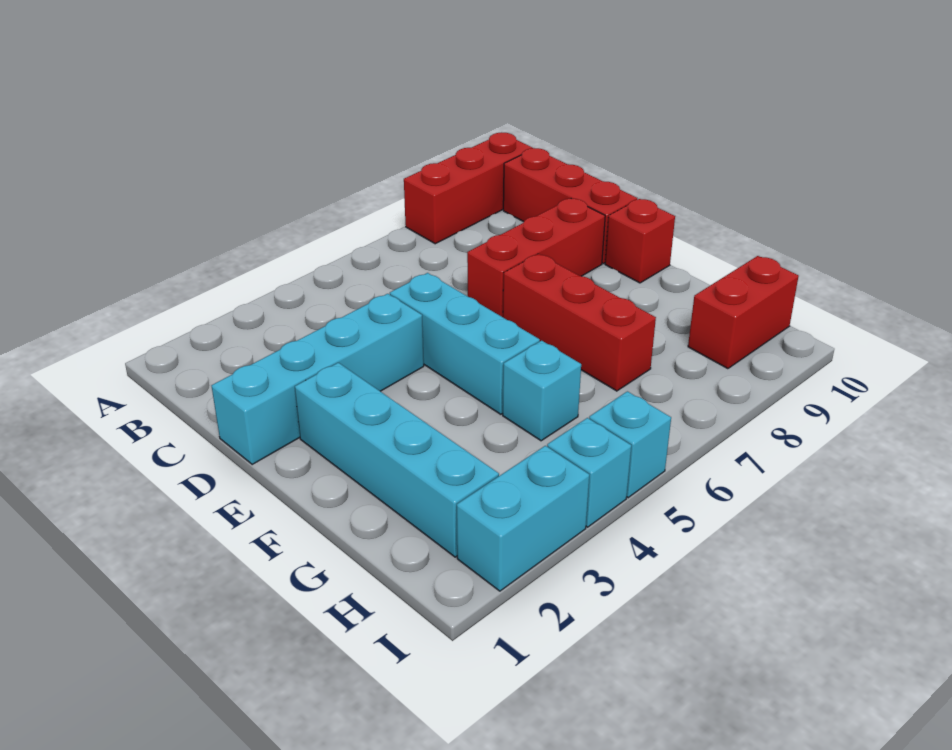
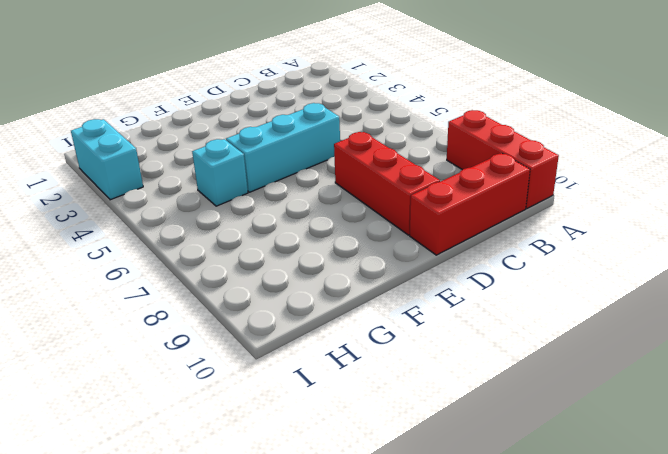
none -> cyan 1x4 brick [212,294,424,464]
none -> cyan 1x4 brick [295,363,499,557]
none -> red 1x3 brick [503,254,656,391]

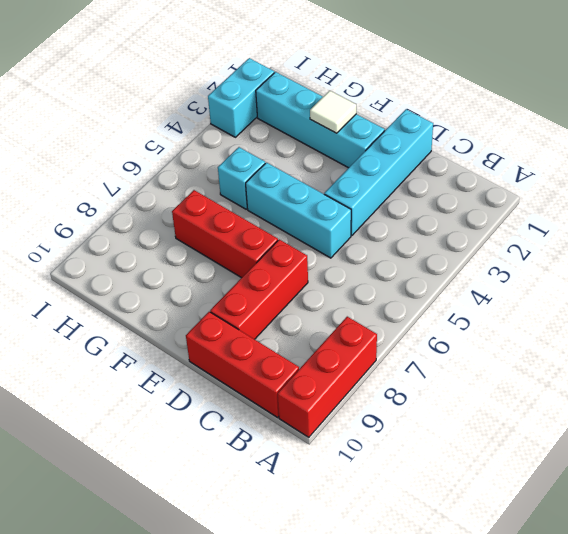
white 1x1 tile [310,91,356,133] -> none
none -> red 1x1 brick [605,199,675,283]
none -> red 1x2 brick [688,256,799,369]
none -> cyan 1x1 brick [547,418,631,527]

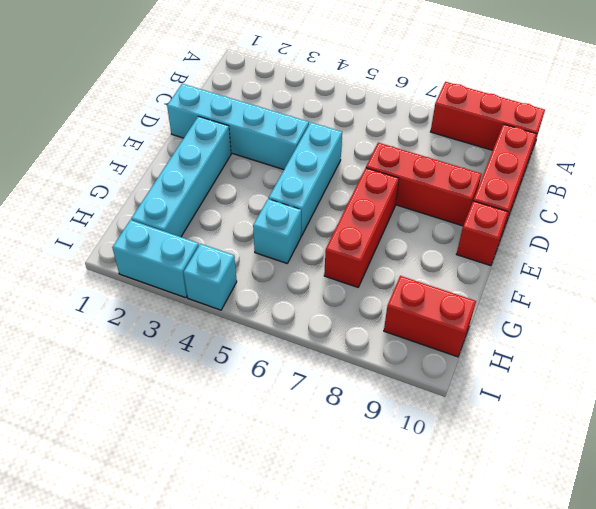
none -> cyan 1x1 brick [589,391,671,498]

